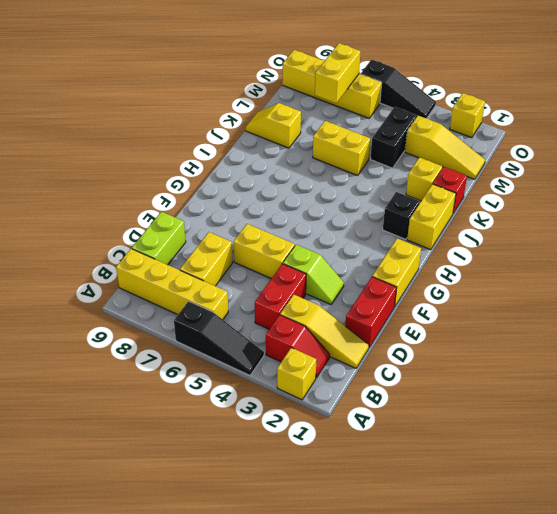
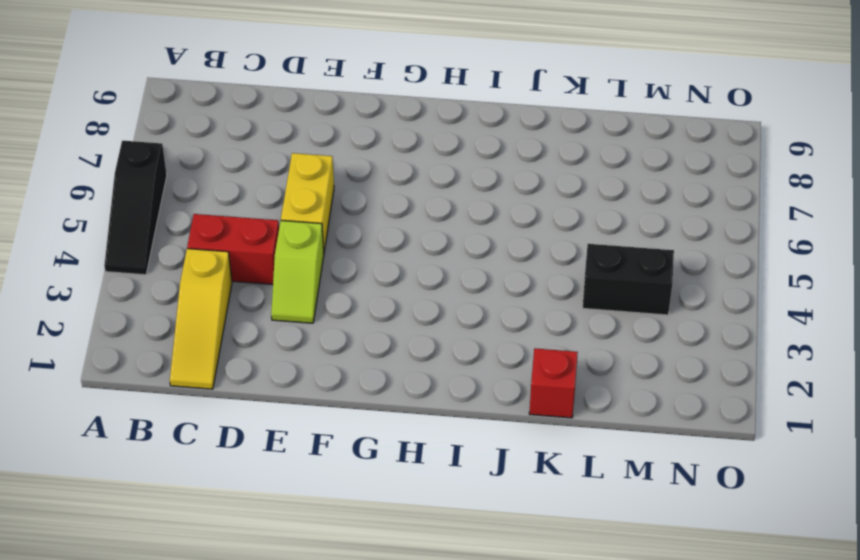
none -> yellow 1x1 brick [277,348,316,400]
none -> red 1x2 slope [266,315,330,378]
none -> yellow 1x4 brick [116,249,228,319]

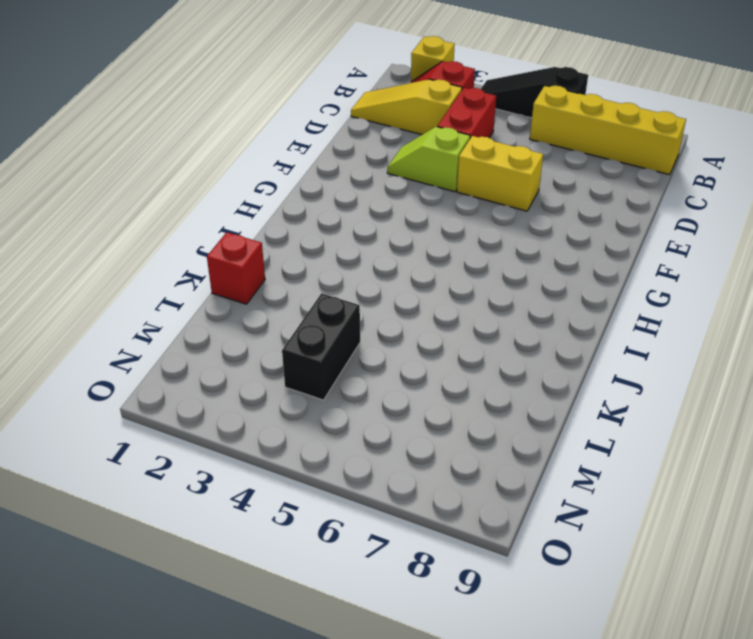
none -> yellow 1x2 brick [180,232,233,286]
none -> lime 1x2 brick [132,212,186,265]
none -> red 1x2 brick [346,277,397,347]

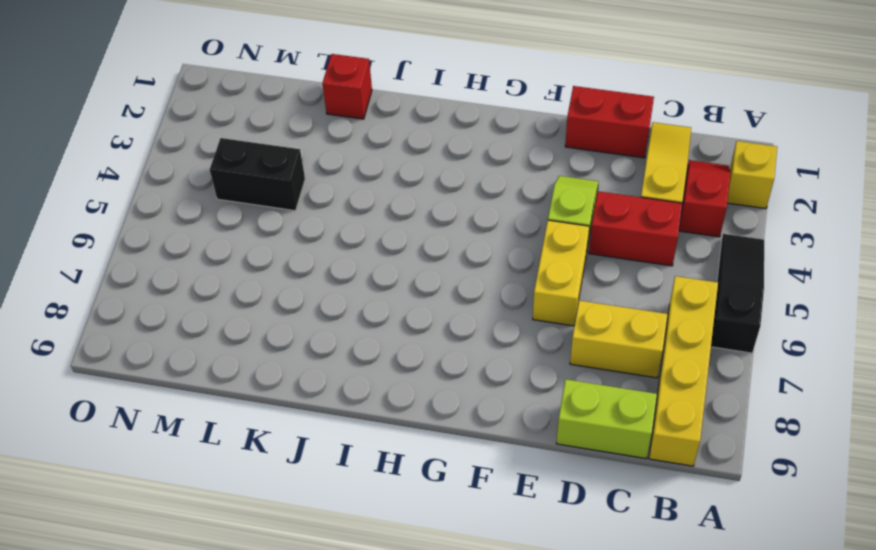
none -> yellow 1x2 brick [372,238,421,307]
none -> yellow 1x2 brick [407,184,456,250]
none -> black 1x1 brick [383,192,420,239]

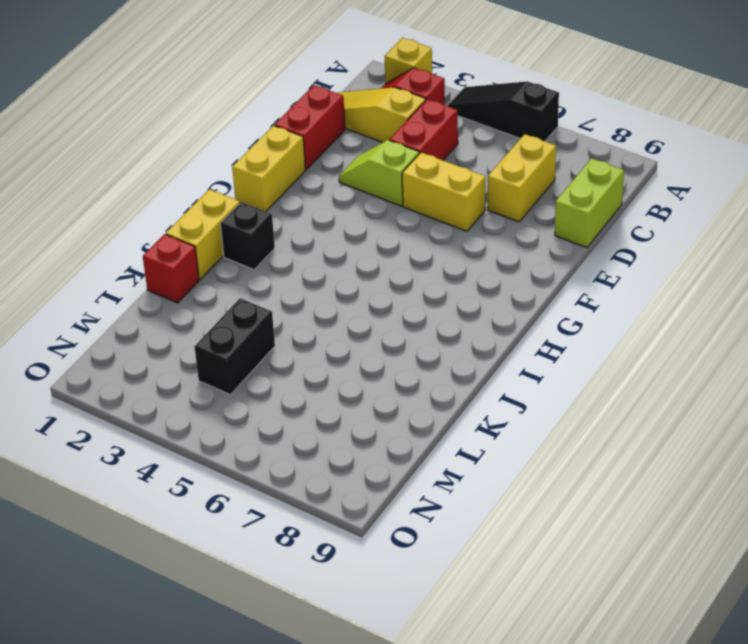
none -> yellow 1x4 brick [116,249,228,319]
none -> yellow 1x1 brick [406,157,442,201]
none -> yellow 1x2 brick [313,121,370,176]

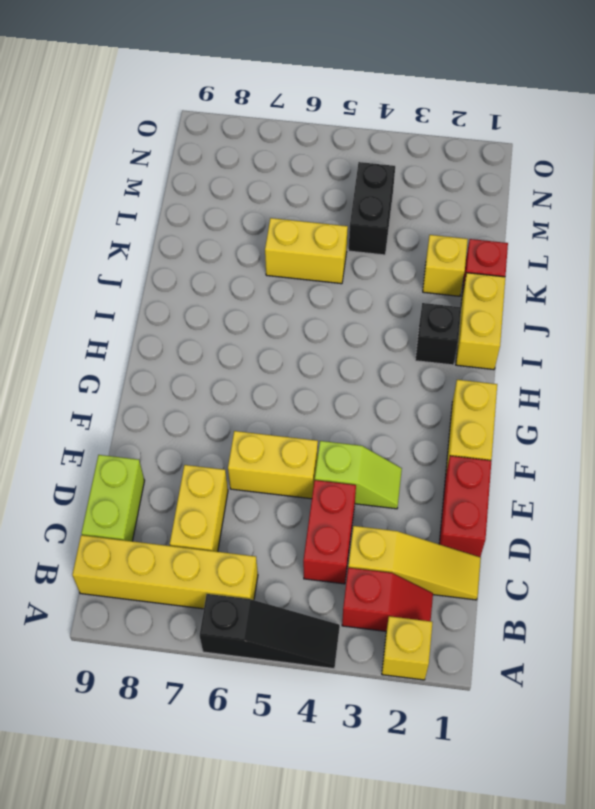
none -> yellow 1x2 slope [246,103,301,148]
none -> yellow 1x3 slope [405,116,485,179]
none -> yellow 1x4 brick [282,50,382,118]

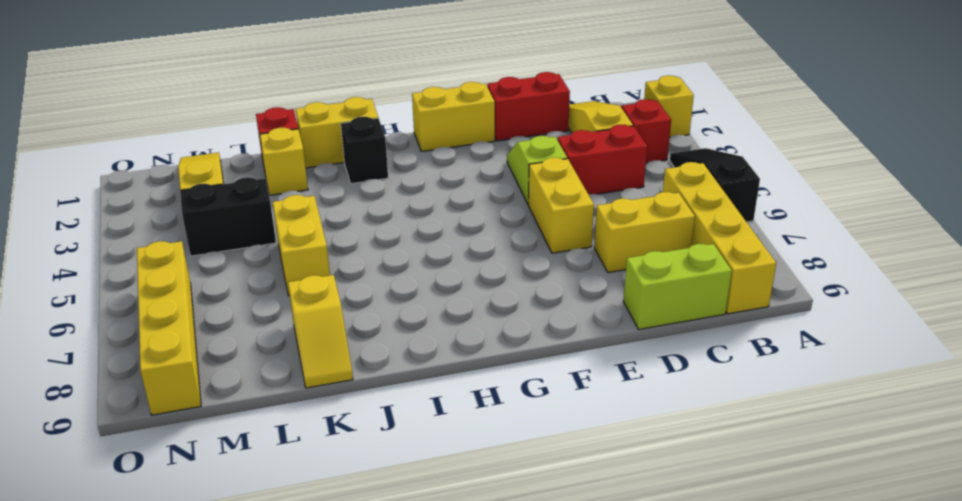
none -> yellow 1x1 brick [450,93,485,138]
none -> black 1x3 slope [361,60,436,118]
none -> yellow 1x2 brick [315,43,361,103]

